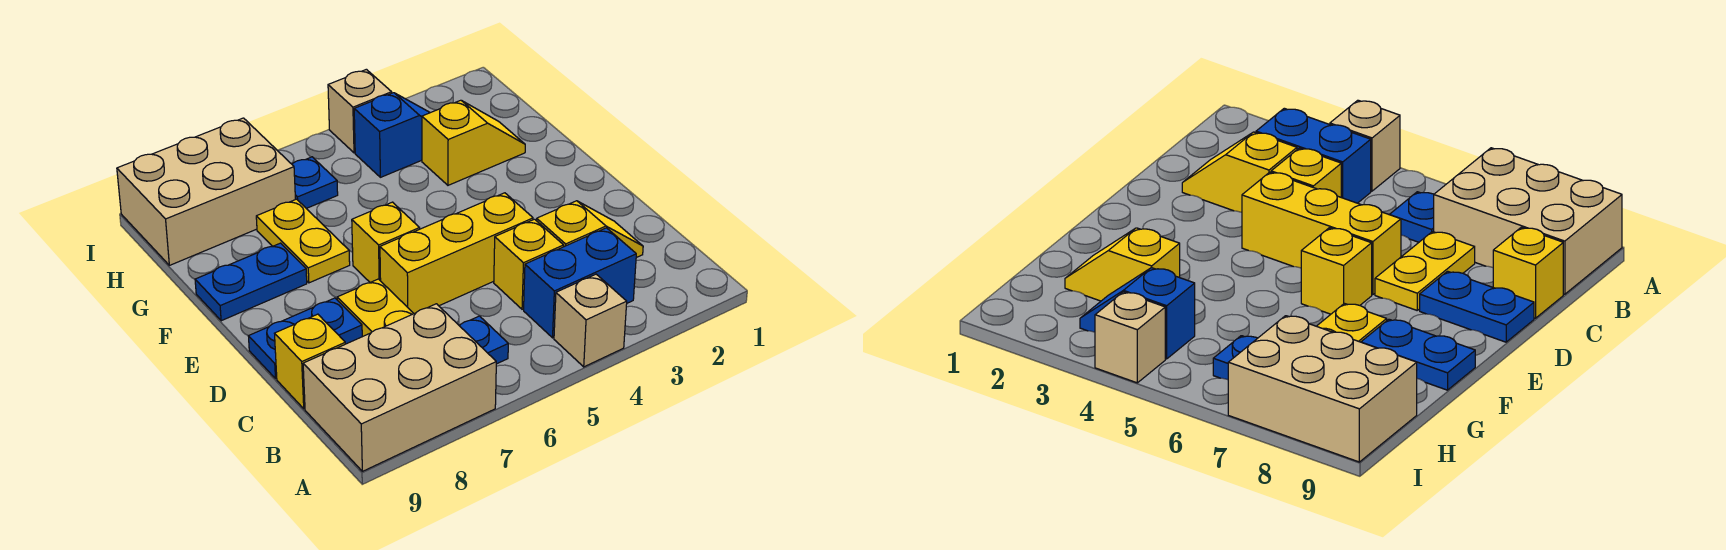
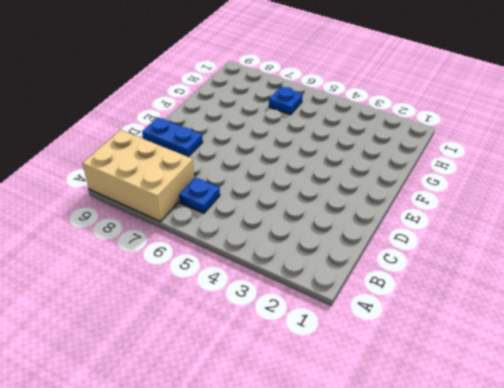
none -> tan 1x1 brick [554,274,627,367]
none -> blue 1x2 brick [524,228,636,338]
none -> yellow 1x2 slope [537,201,643,258]

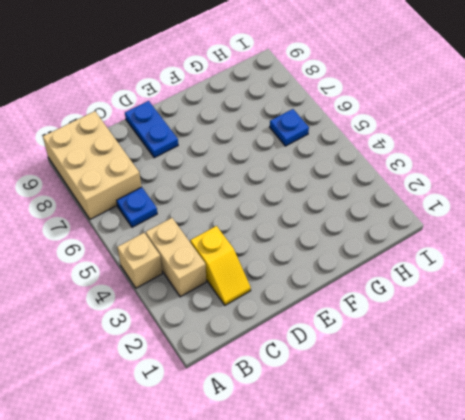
tan 1x2 brick [146,218,206,297] -> blue 1x2 brick [524,228,636,338]
none -> yellow 1x1 brick [494,219,564,309]
none -> yellow 1x2 plate [337,279,414,337]
none -> yellow 1x1 brick [275,314,345,409]

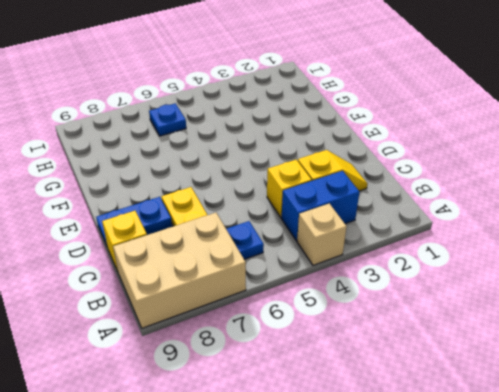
none -> yellow 1x3 brick [380,193,533,313]
none -> yellow 1x1 brick [352,202,420,282]
none -> yellow 1x2 plate [256,199,350,283]

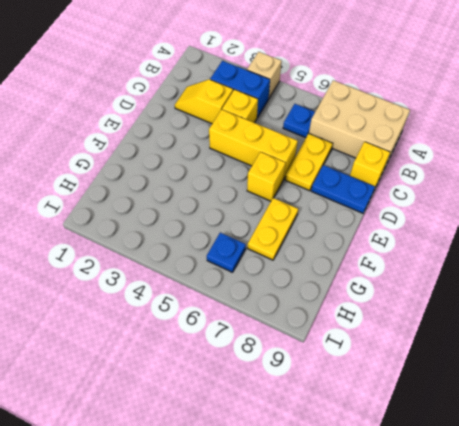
none -> blue 1x2 plate [195,243,307,321]
none -> yellow 1x2 slope [422,100,525,185]
none -> blue 1x2 slope [354,93,430,177]

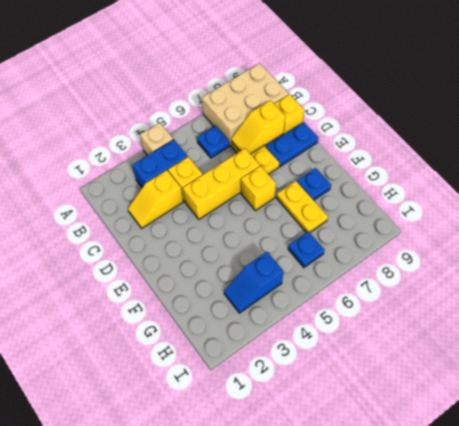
yellow 1x2 slope [231,100,285,154] -> yellow 1x2 slope moved to [422,100,525,185]
blue 1x1 plate [297,168,331,200] -> blue 1x2 plate [195,243,307,321]
none -> tan 2x3 brick [117,118,295,265]
none -> tan 1x1 brick [328,69,392,153]

